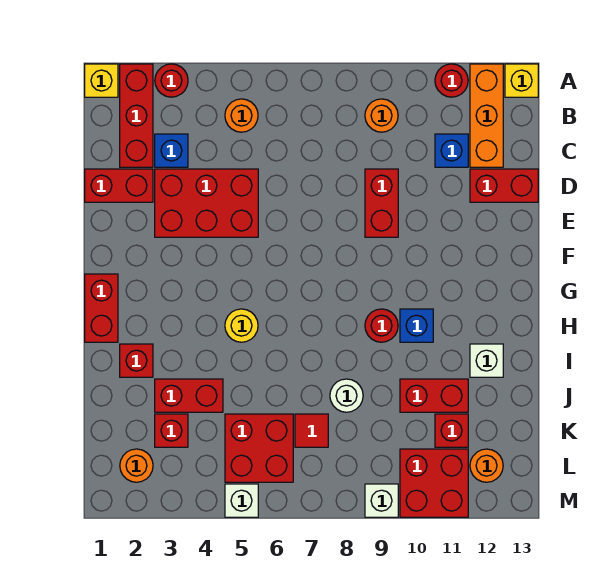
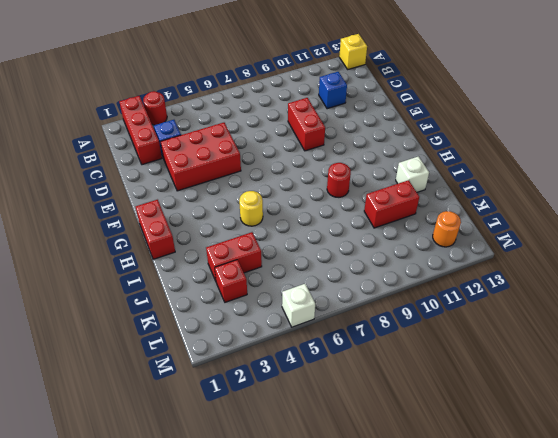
none -> yellow 1x1 brick [85,64,118,97]
none -> red 1x1 round brick [435,64,468,97]
none -> orange 1x3 brick [470,64,503,167]
none -> orange 1x1 round brick [225,99,258,132]

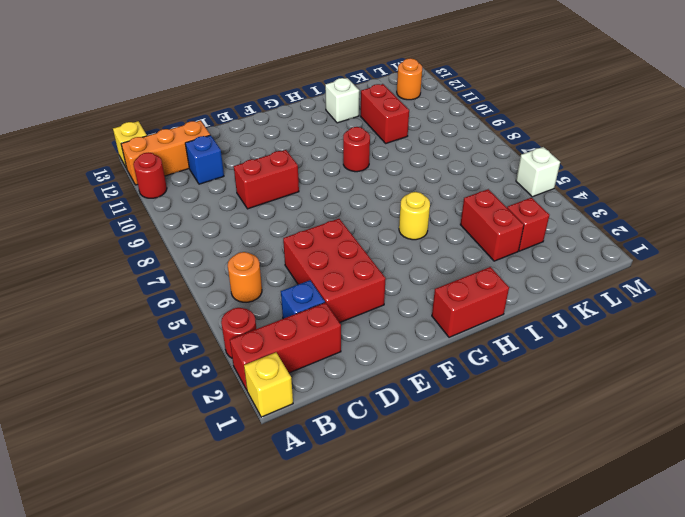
none -> orange 1x1 round brick [365,99,398,132]
none -> red 1x2 brick [85,169,153,202]
none -> red 1x2 brick [470,169,538,202]
none -> blue 1x1 brick [400,309,433,342]

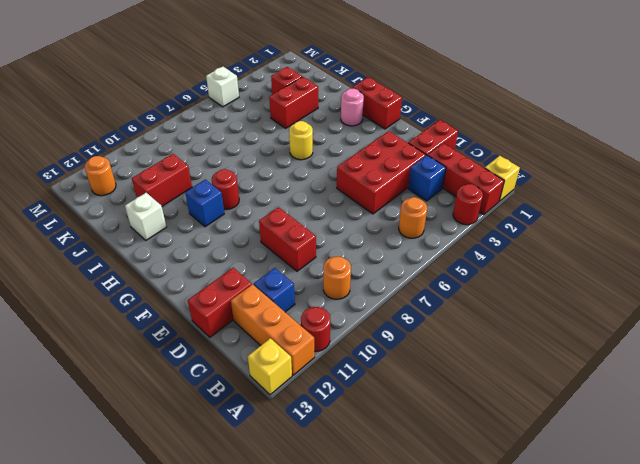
pink 1x1 round brick [341,89,364,126] -> none
none -> red 1x1 brick [120,344,153,377]
none -> white 1x1 round brick [330,379,363,412]
none -> red 2x2 brick [225,414,293,482]
none -> red 1x1 tile [295,414,328,447]

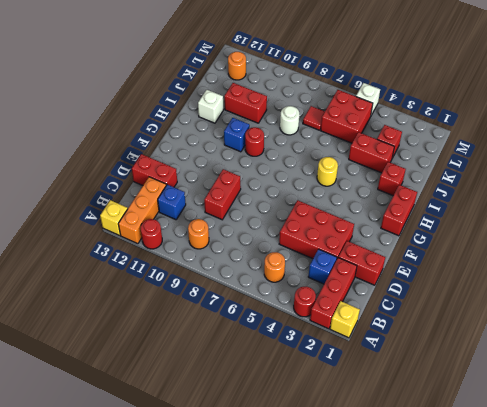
none -> red 1x1 brick [435,414,468,447]
none -> orange 1x1 round brick [120,449,153,482]
none -> red 2x2 brick [400,449,468,517]
none -> white 1x1 brick [365,484,398,517]

